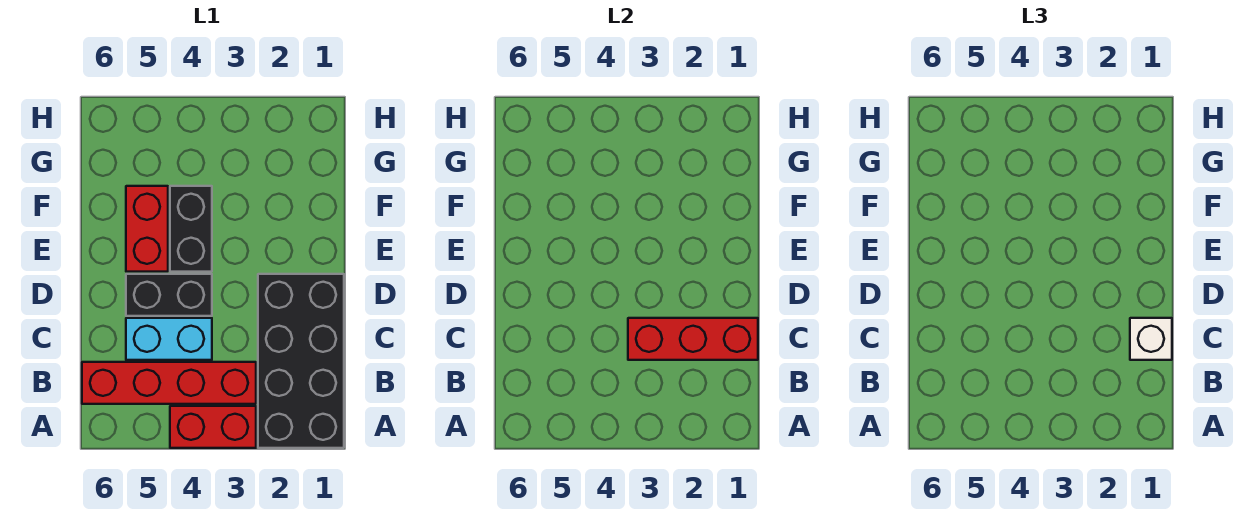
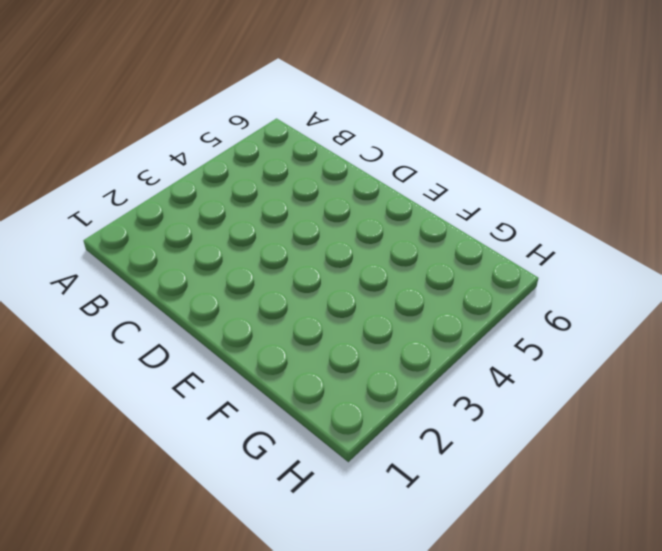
none -> black 2x4 brick [258,274,344,448]
none -> red 1x2 brick [170,406,256,448]

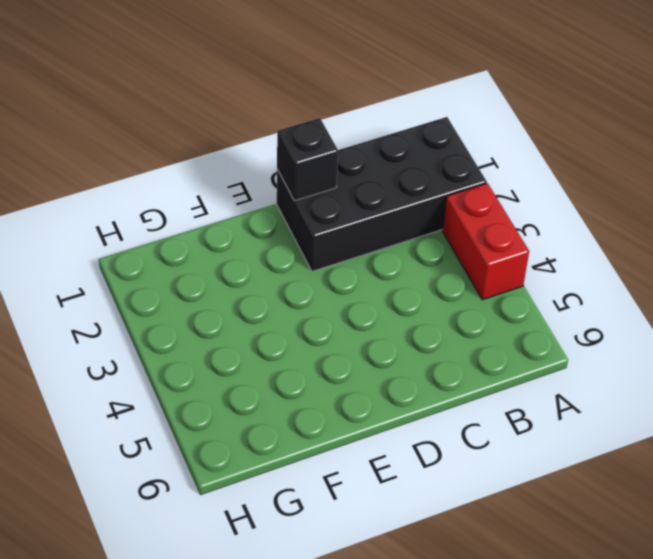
black 1x1 brick [277,118,338,201] -> none
none -> red 1x4 brick [82,362,256,404]
none -> cyan 1x2 brick [126,318,212,360]

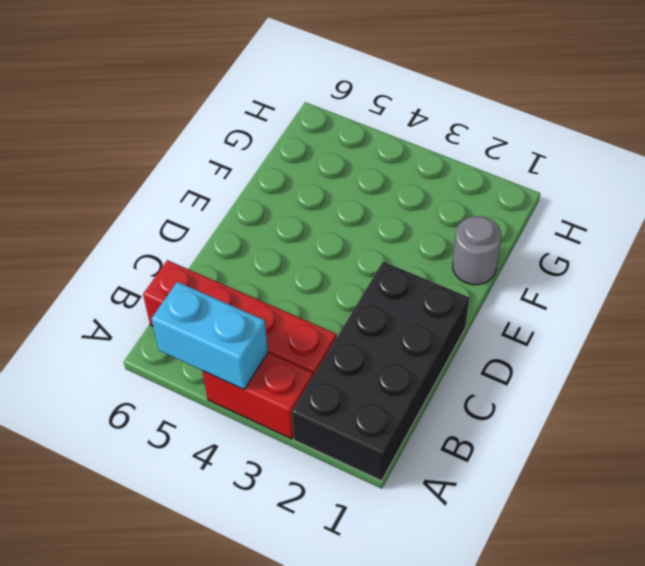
cyan 1x2 brick [152,282,268,390] -> cyan 1x2 brick moved to [126,318,212,360]
grey 1x1 round brick [453,216,501,285] -> none
none -> black 1x2 brick [126,274,212,316]
none -> black 1x2 brick [170,186,212,272]

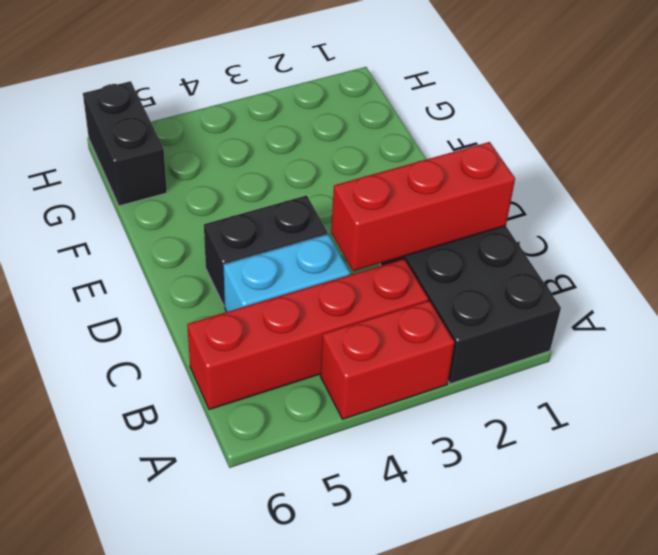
black 1x2 brick [83,81,167,206] -> black 1x2 brick moved to [170,186,212,272]
none -> red 1x2 brick [126,186,168,272]
none -> white 1x1 brick [1130,318,1172,360]

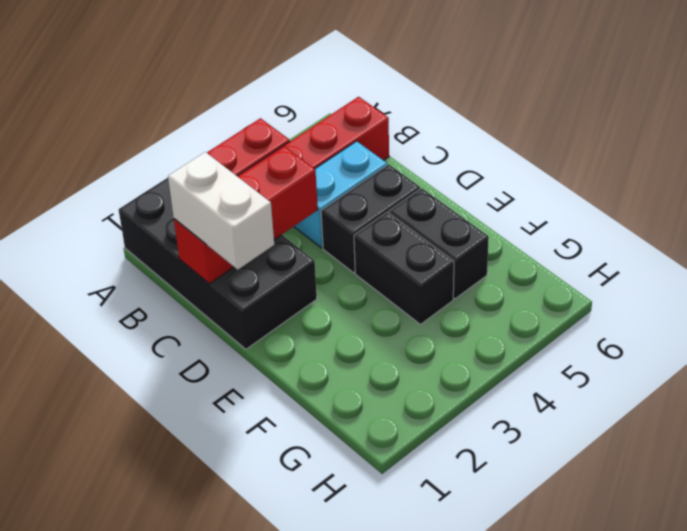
white 1x2 brick [168,152,274,270] -> white 1x1 brick [1130,318,1172,360]
black 1x2 brick [389,188,489,299] -> red 1x2 brick [126,186,168,272]

